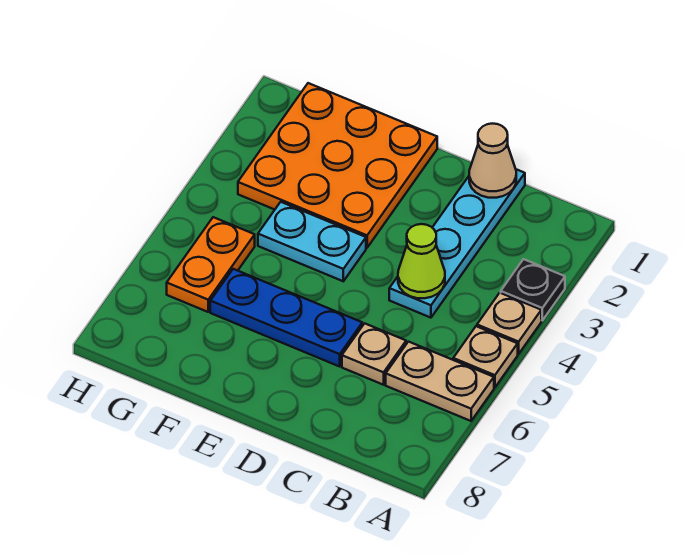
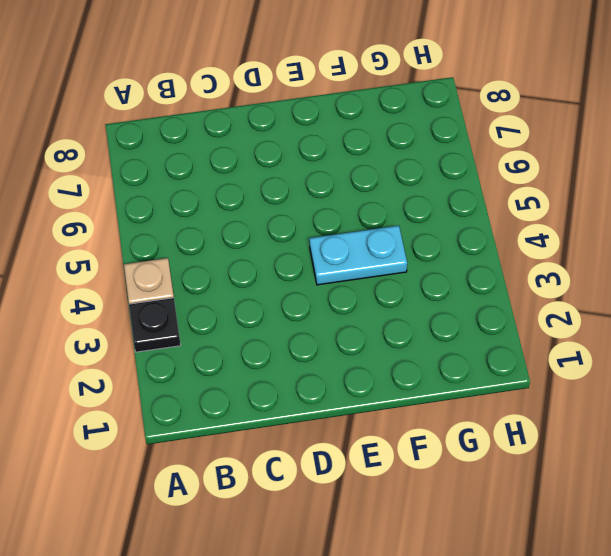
none -> tan 1x1 plate [453,326,518,388]
none -> tan 1x2 plate [386,342,494,421]
none -> cyan 1x4 plate [389,169,525,318]

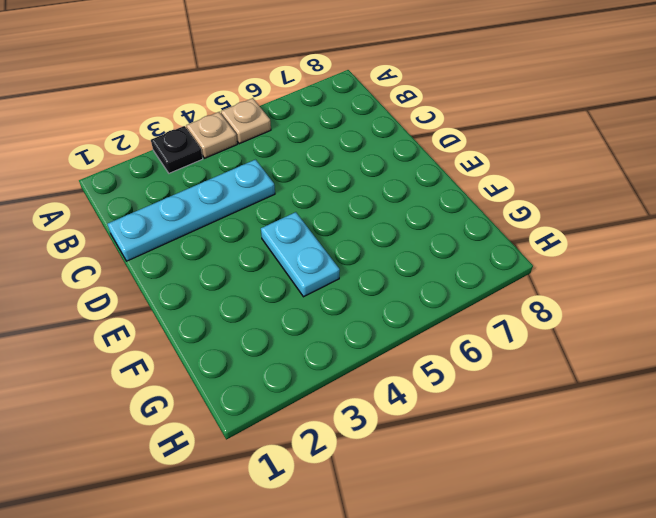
none -> tan 1x2 plate [386,342,494,421]
none -> tan 1x1 plate [342,323,406,385]
none -> blue 1x3 plate [210,269,362,366]

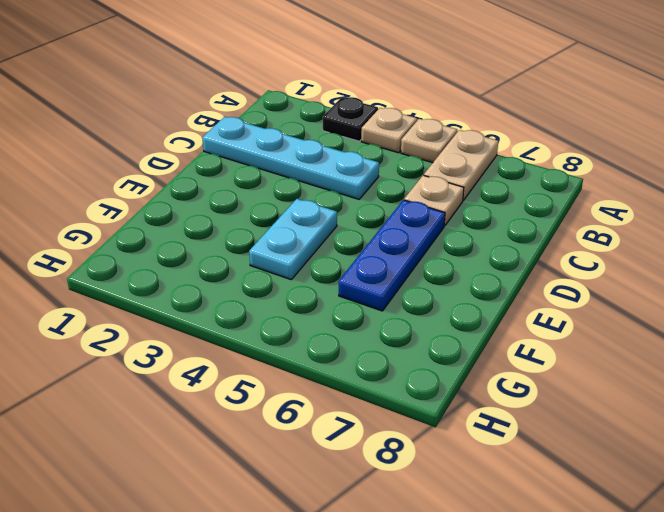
none -> orange 3x3 plate [238,83,437,248]
none -> orange 1x2 plate [167,217,255,312]
none -> tan 1x1 cone [469,124,516,198]

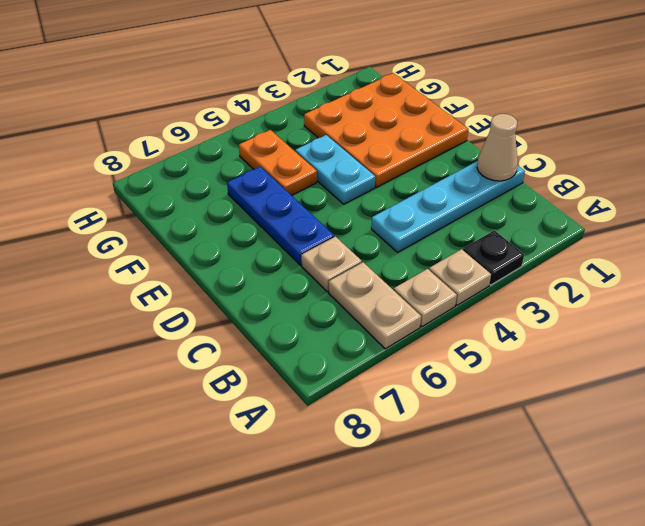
orange 1x2 plate [239,130,317,196] -> orange 1x2 plate turned to [167,217,255,312]
none -> lime 1x1 cone [398,224,445,298]

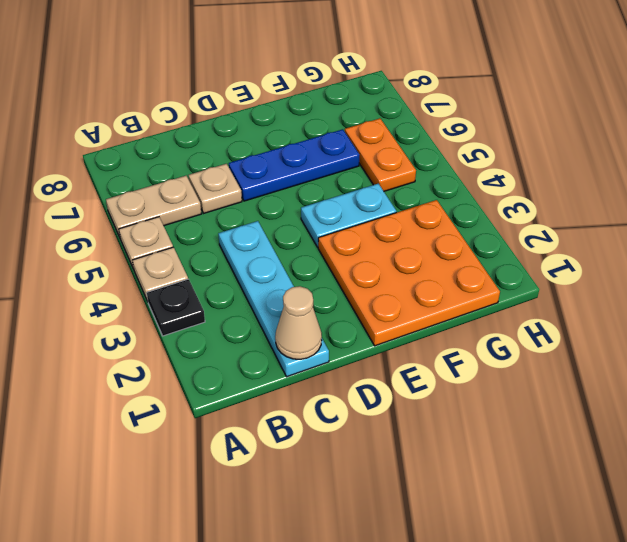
none -> lime 1x1 cone [398,224,445,298]

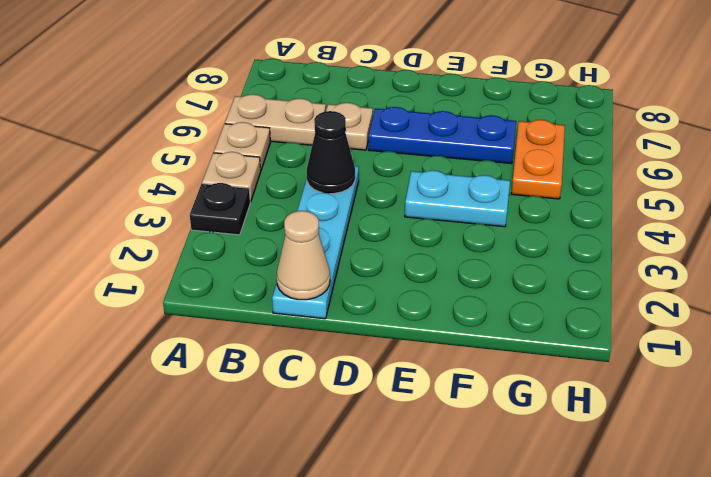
black 1x1 cone [307,111,355,194] -> lime 1x1 cone [398,224,445,298]
none -> orange 3x3 plate [238,83,437,248]

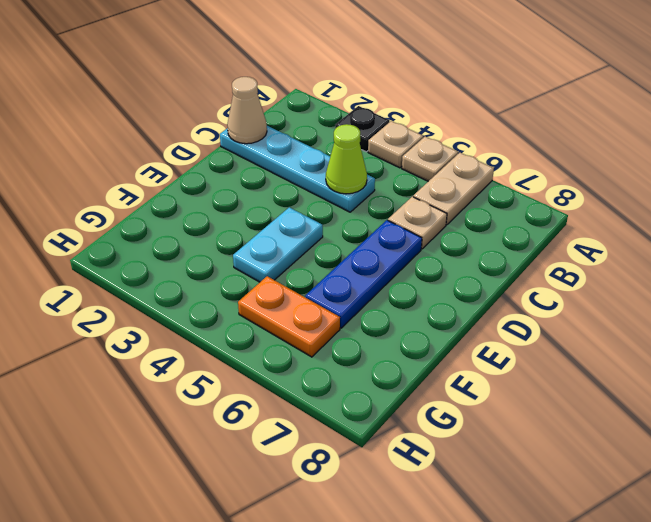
none -> orange 3x3 plate [238,83,437,248]

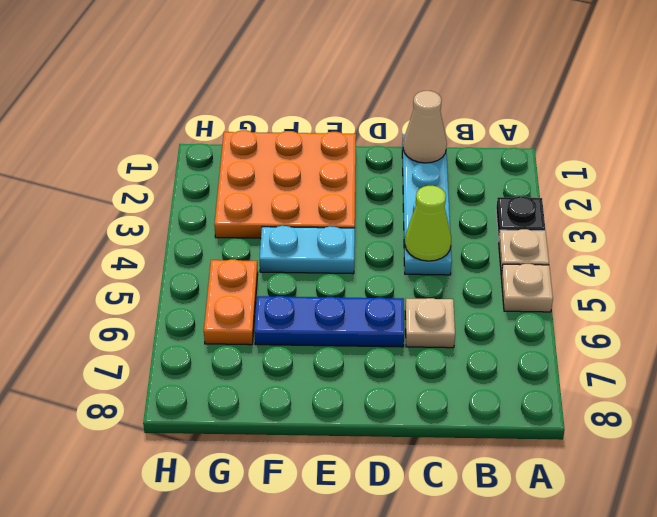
none -> tan 1x2 plate [386,342,494,421]

